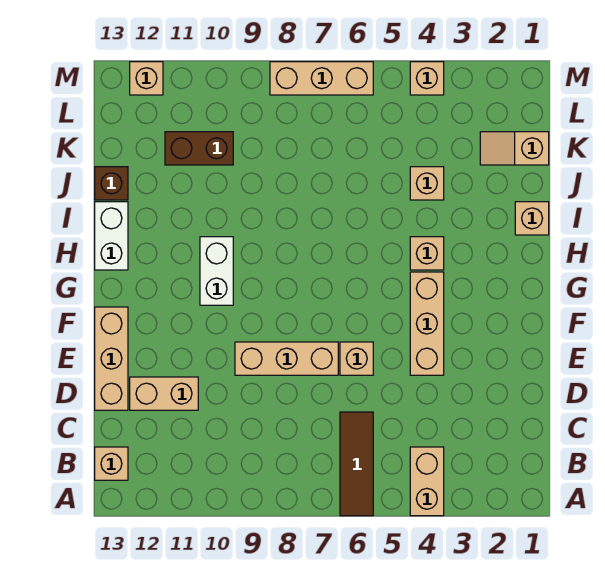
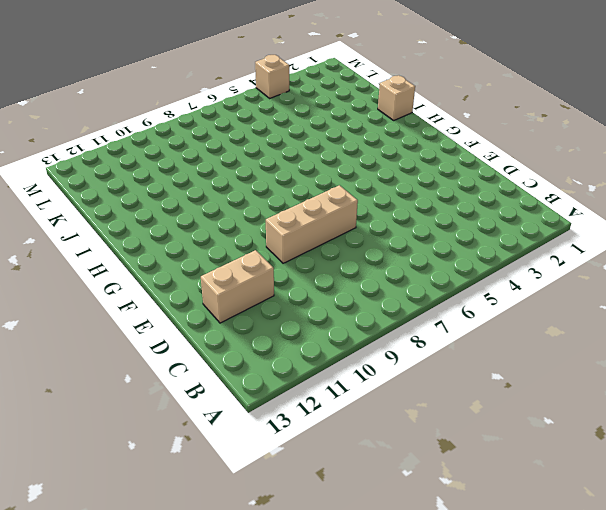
none -> tan 1x2 brick [410,447,444,516]
none -> brown 1x3 tile [340,412,373,516]
none -> tan 1x1 brick [95,447,128,480]

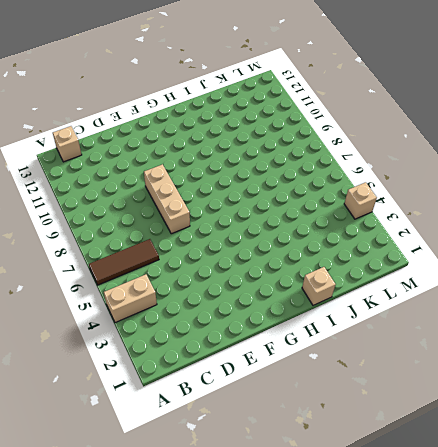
none -> tan 1x2 brick [130,377,198,410]
none -> tan 1x3 brick [95,307,128,410]
none -> tan 1x3 brick [410,272,444,375]

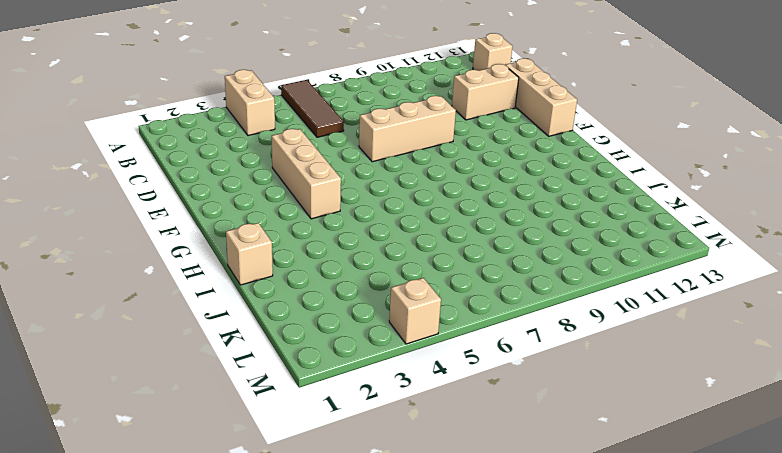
none -> tan 1x1 brick [340,342,373,375]
none -> white 1x2 brick [200,237,233,305]
none -> tan 1x1 brick [410,237,444,270]

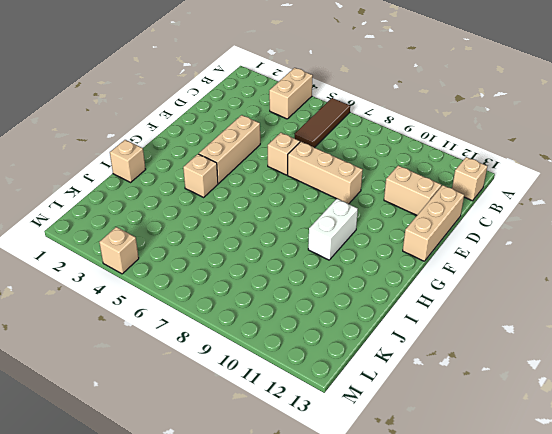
none -> white 1x2 brick [95,202,128,270]
none -> tan 1x1 brick [410,167,444,200]
none -> brown 1x1 brick [95,167,128,200]

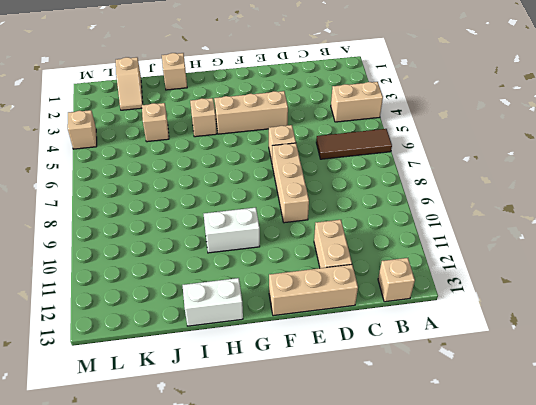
none -> brown 1x1 brick [95,167,128,200]
none -> brown 1x2 brick [165,132,233,165]
none -> tan 1x3 brick [270,62,373,95]

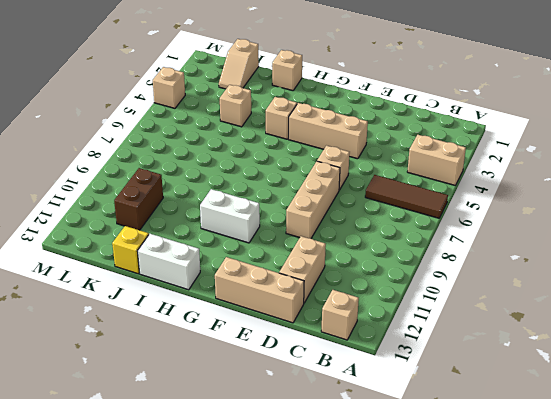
yellow 1x1 brick [112,226,149,274] -> brown 1x1 brick [95,167,128,200]
none -> tan 1x3 brick [270,62,373,95]
none -> tan 1x1 brick [130,62,163,95]

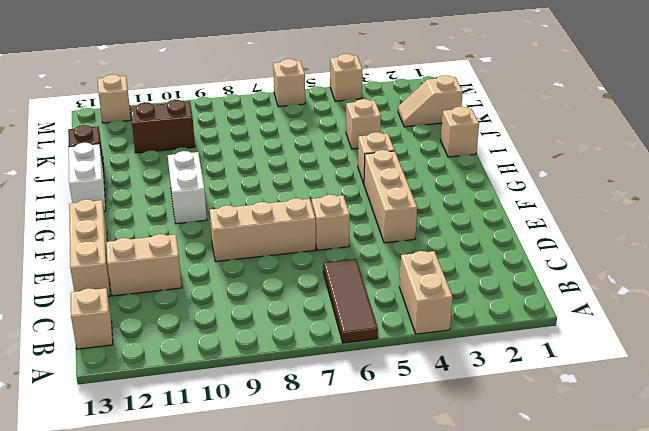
tan 1x1 brick [273,59,305,107] -> tan 1x3 brick [270,62,373,95]

